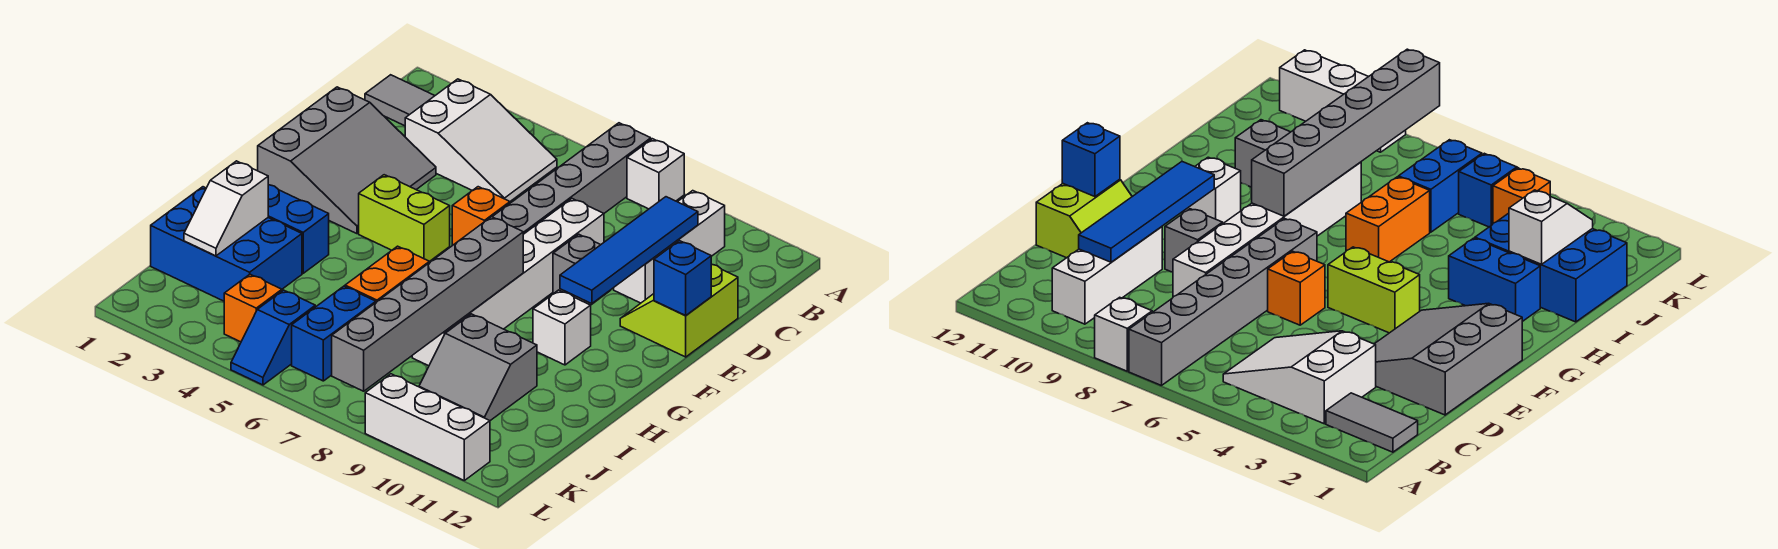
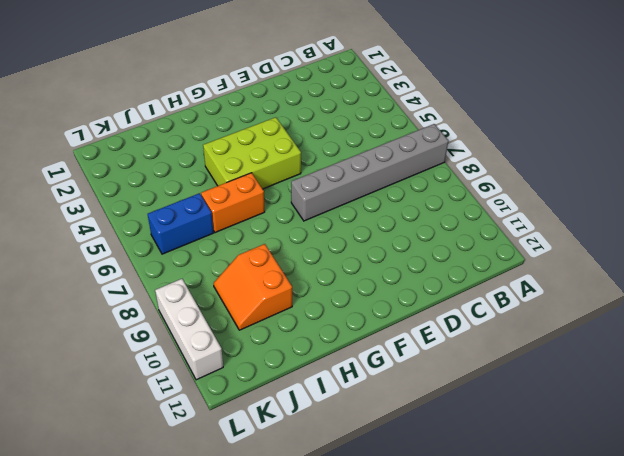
lime 2x3 brick [203,117,301,189] -> lime 1x2 brick [359,175,450,262]
orange 2x2 slope [214,244,292,330] -> grey 2x2 slope [419,314,537,421]
none -> white 1x1 brick [627,139,684,209]
none -> grey 1x2 tile [365,75,435,126]
none -> white 2x3 slope [405,79,557,201]

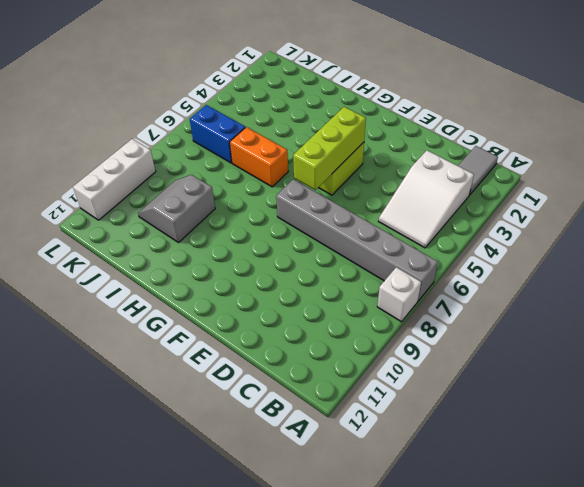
lime 1x3 brick [293,107,366,190] -> none
none -> white 1x3 brick [614,191,725,303]
none -> grey 3x3 slope [258,87,436,234]
none -> white 1x6 brick [412,199,604,366]

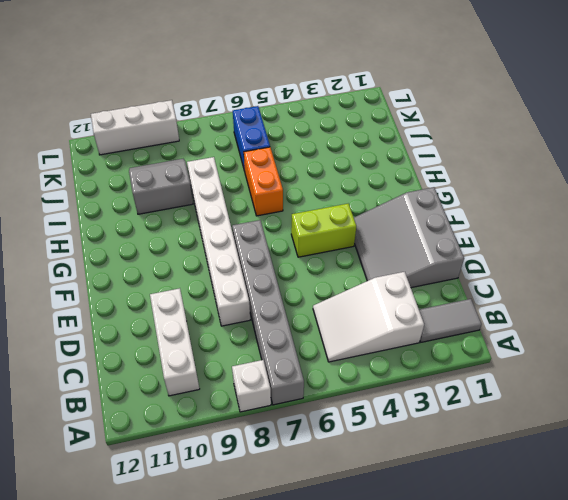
none -> lime 2x2 slope [620,264,738,357]
none -> orange 1x1 brick [452,187,510,246]
none -> grey 1x1 brick [553,234,609,305]

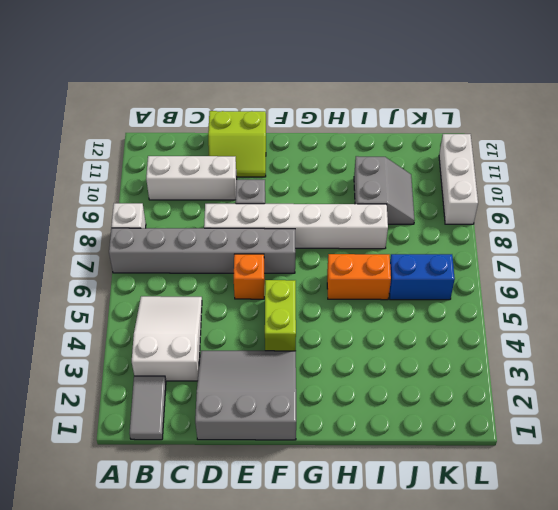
none -> white 1x1 brick [533,290,591,365]
none -> blue 1x2 brick [268,185,329,273]
none -> blue 2x3 brick [151,187,302,301]

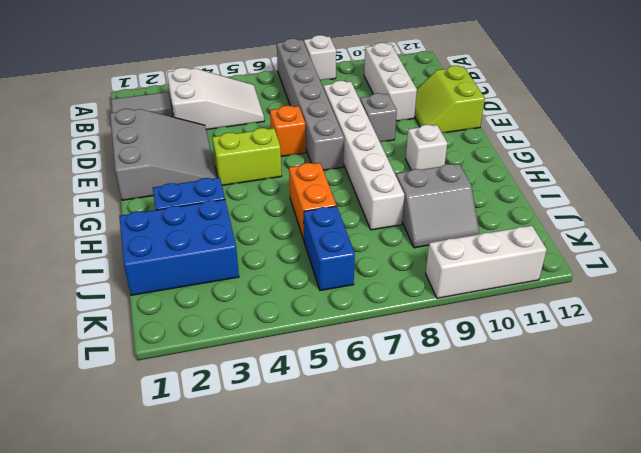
none -> orange 1x1 brick [224,274,282,342]
none -> blue 1x2 slope [231,290,315,385]
none -> blue 1x4 tile [560,197,698,304]

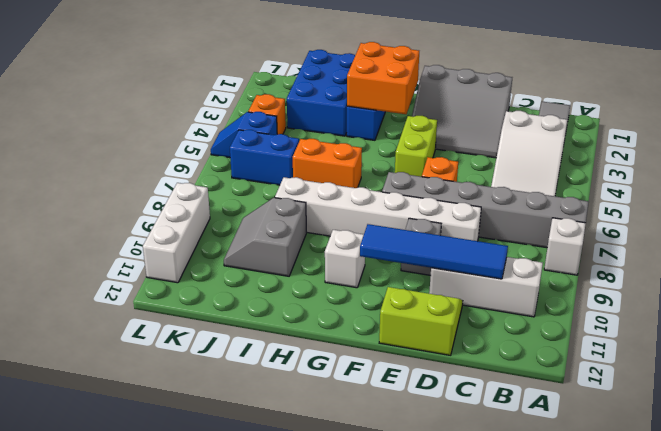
orange 2x2 brick [347,42,419,114] -> none
none -> blue 1x1 brick [654,241,711,315]
none -> grey 1x6 brick [332,217,523,391]
none -> white 1x2 slope [184,161,268,256]

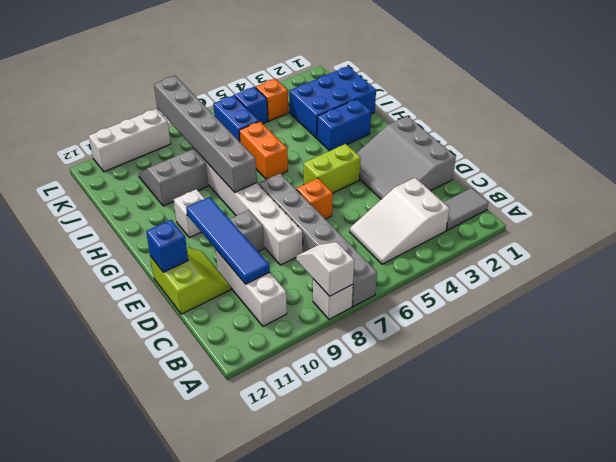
white 1x2 slope [296,242,354,296] -> white 1x2 slope moved to [184,161,268,256]

